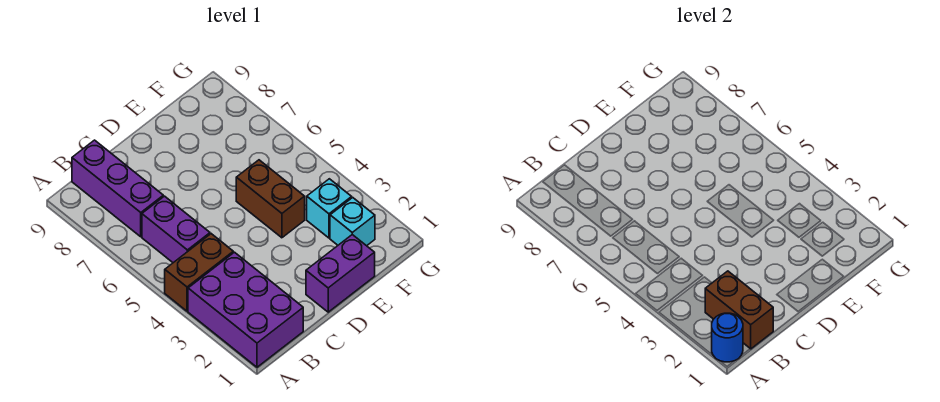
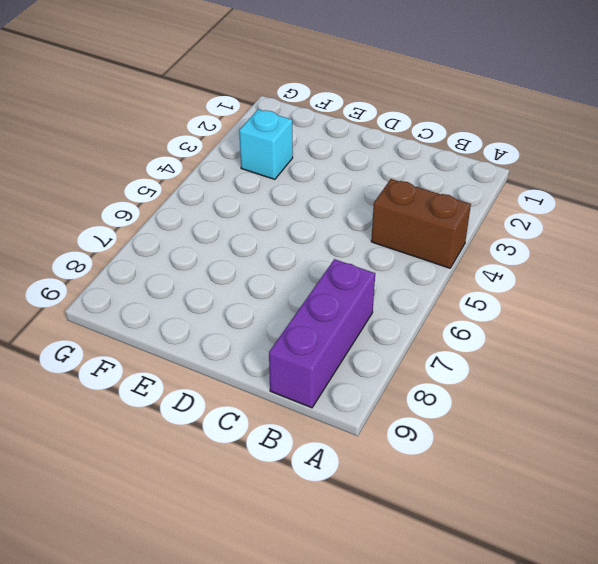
none -> purple 2x3 brick [188,252,303,367]
none -> purple 1x2 brick [142,196,210,263]

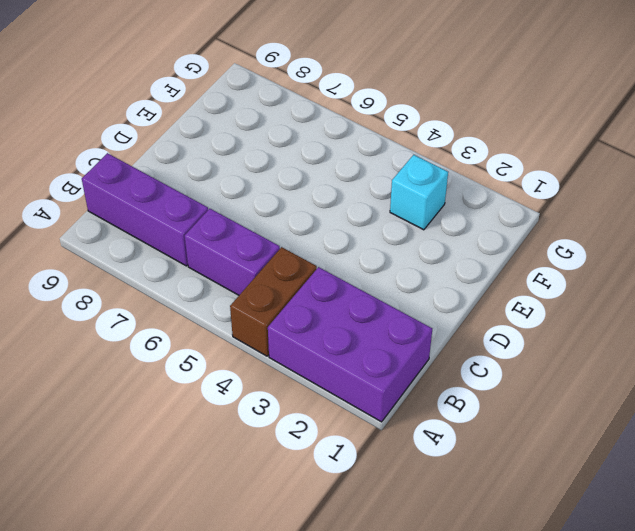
none -> purple 1x2 brick [306,235,375,312]
none -> brown 1x2 brick [236,160,305,238]

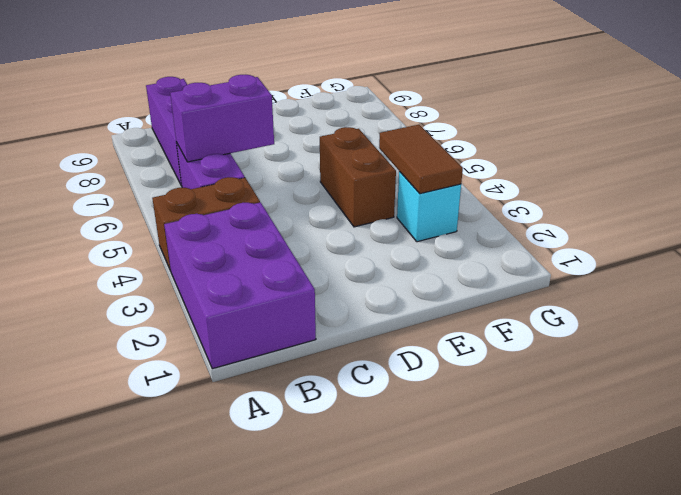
purple 1x2 brick [170,75,274,162] -> purple 1x2 brick moved to [306,235,375,312]
brown 1x2 tile [379,125,463,194] -> none
none -> cyan 1x1 brick [330,198,375,246]
none -> blue 1x1 round brick [712,313,743,362]

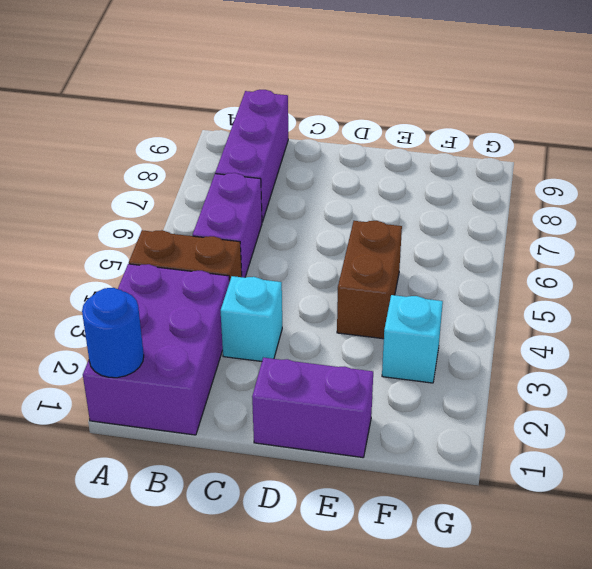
cyan 1x1 brick [221,276,282,361] -> cyan 1x1 brick moved to [330,198,375,246]
none -> brown 1x2 brick [705,271,773,349]

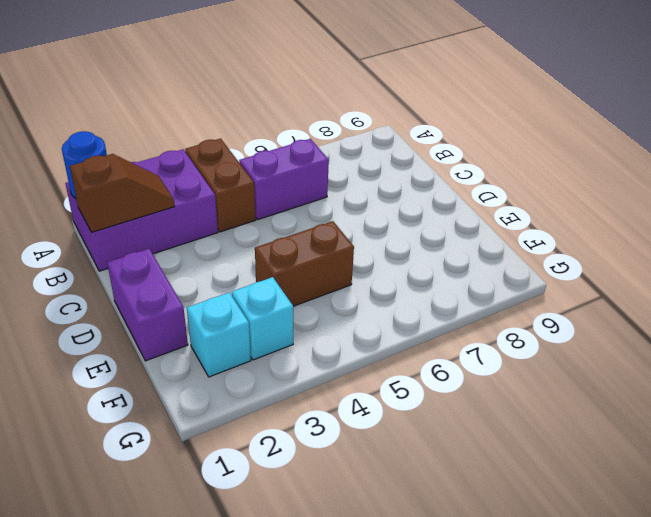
brown 1x2 slope [70,154,175,232] -> brown 1x2 brick [705,271,773,349]
none -> purple 1x3 brick [72,140,163,237]

